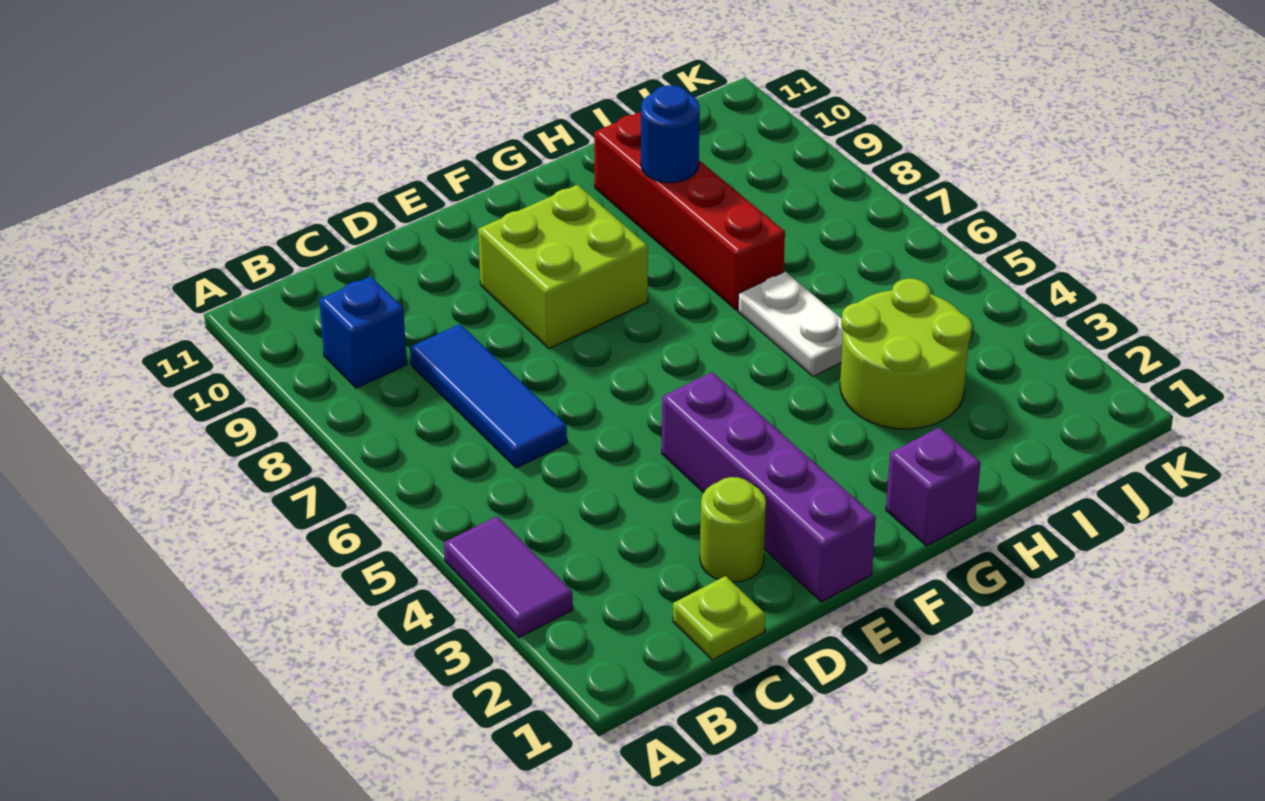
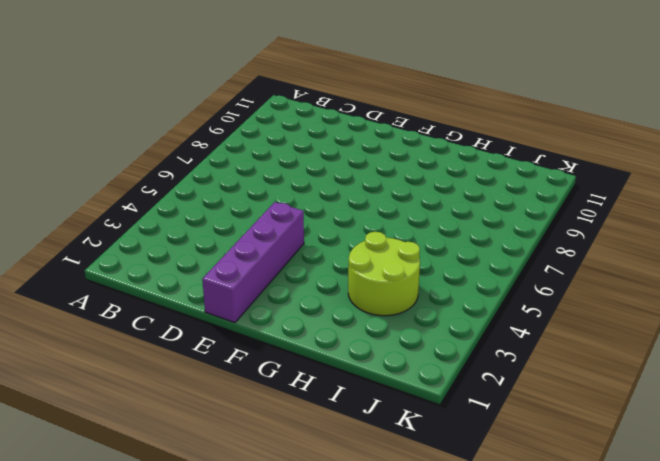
none -> purple 1x2 tile [444,516,573,638]
none -> blue 1x1 brick [319,276,407,388]
none -> lime 1x1 plate [673,576,765,660]

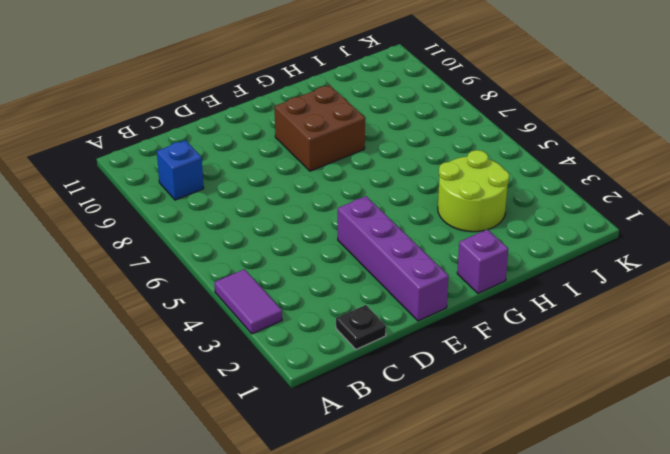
black 1x1 plate [336,305,386,349] -> lime 1x1 plate [673,576,765,660]
brown 2x2 brick [275,85,365,171] -> lime 2x2 brick [478,185,648,348]
none -> blue 1x3 tile [410,324,567,468]
none -> lime 1x1 round brick [700,477,766,582]
none -> white 1x2 plate [738,272,843,376]

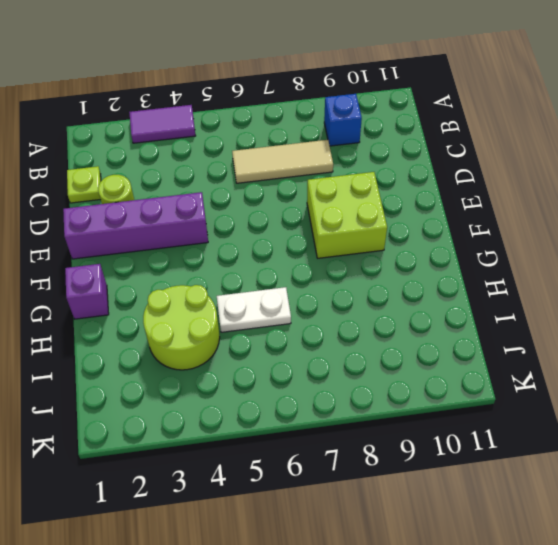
tan 1x3 tile [232,140,333,183] -> blue 1x3 tile [410,324,567,468]
none -> red 1x4 brick [594,112,785,310]
none -> blue 1x1 round brick [641,85,700,183]

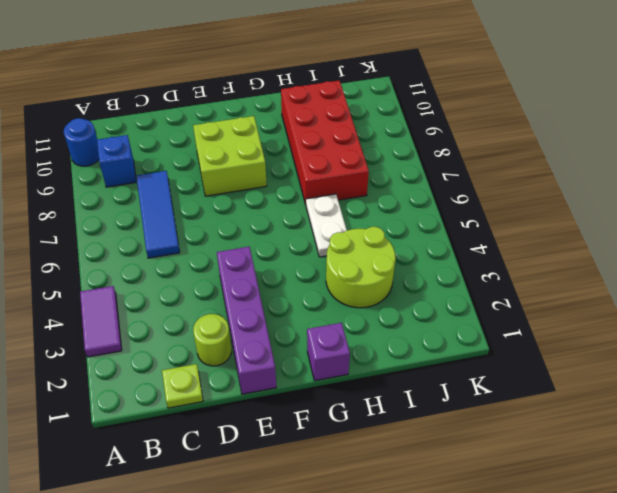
blue 1x1 round brick [64,118,99,166] -> blue 1x1 round brick moved to [641,85,700,183]
red 2x4 brick [281,81,369,204] -> red 1x4 brick [594,112,785,310]

